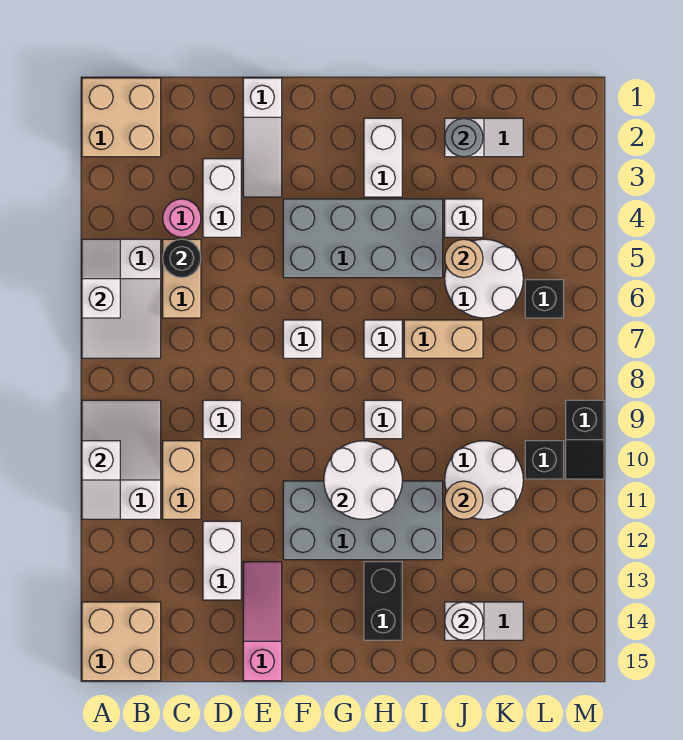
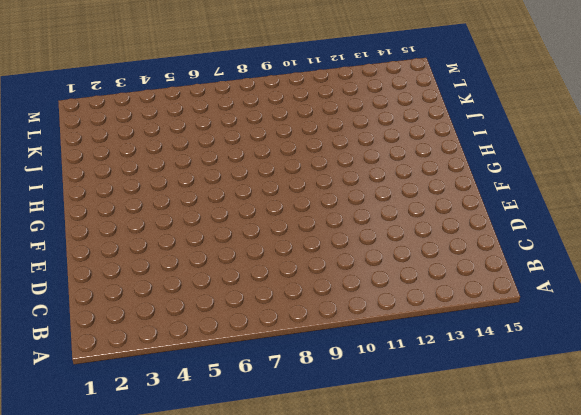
none -> tan 2x2 brick [82,78,161,157]
none -> white 2x3 slope [82,239,161,358]
none -> white 2x3 slope [82,400,161,519]
none -> tan 2x2 brick [82,602,161,681]

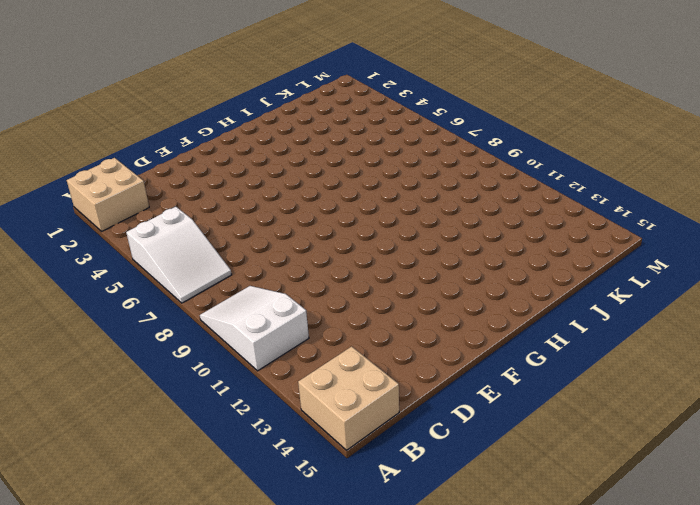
none -> pink 1x1 round brick [163,199,201,237]
none -> tan 1x2 brick [163,239,201,318]
none -> tan 1x2 brick [163,441,201,519]
none -> white 1x2 brick [203,159,241,237]

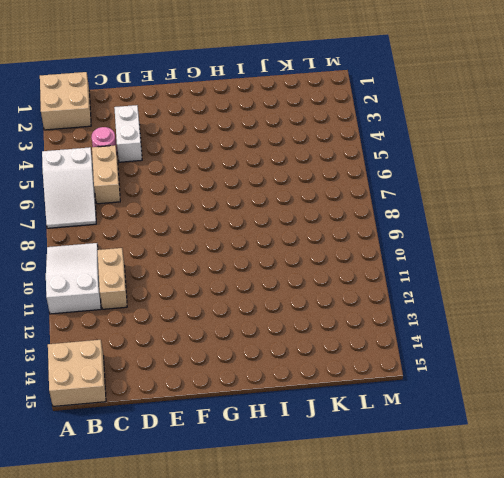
none -> white 1x1 brick [203,400,241,439]
none -> white 1x2 brick [203,521,241,600]
none -> white 1x3 slope [243,78,282,197]
none -> pink 1x3 slope [243,562,282,681]

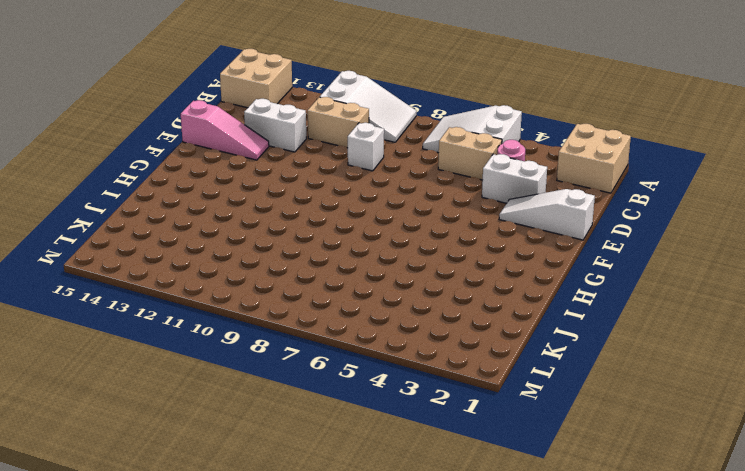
none -> grey 2x4 brick [283,199,443,278]
none -> white 1x1 brick [283,320,322,358]
none -> grey 2x4 brick [283,481,443,560]
none -> white 1x2 brick [364,118,402,197]

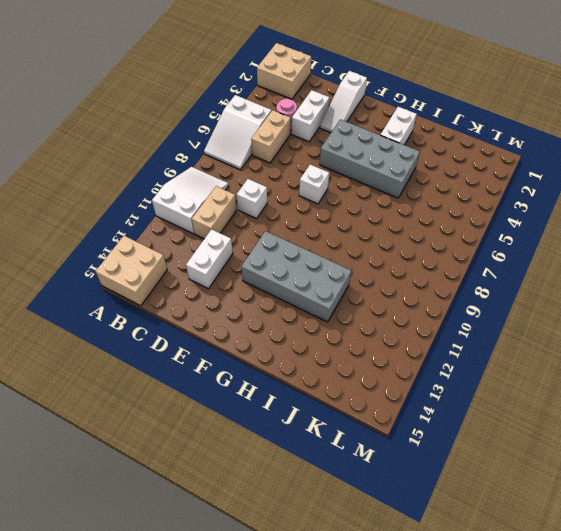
none -> pink 1x3 slope [243,562,282,681]
none -> white 1x1 brick [364,320,402,358]
none -> white 1x1 brick [364,400,402,439]
none -> black 1x2 brick [364,562,402,640]

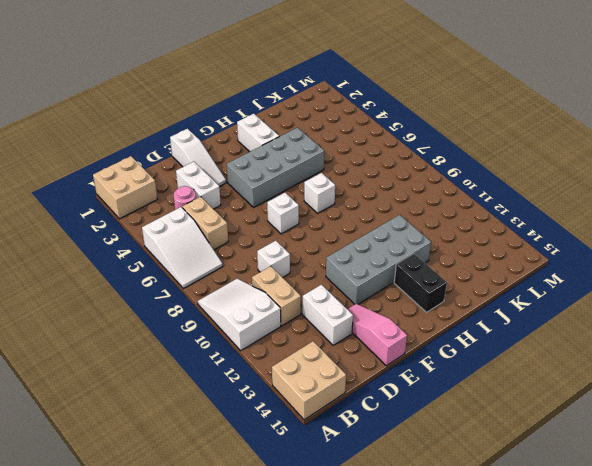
none -> white 1x1 brick [364,400,402,439]
none -> tan 1x2 brick [404,320,483,358]
none -> white 1x2 slope [445,118,523,157]
none -> white 1x1 brick [445,199,483,237]

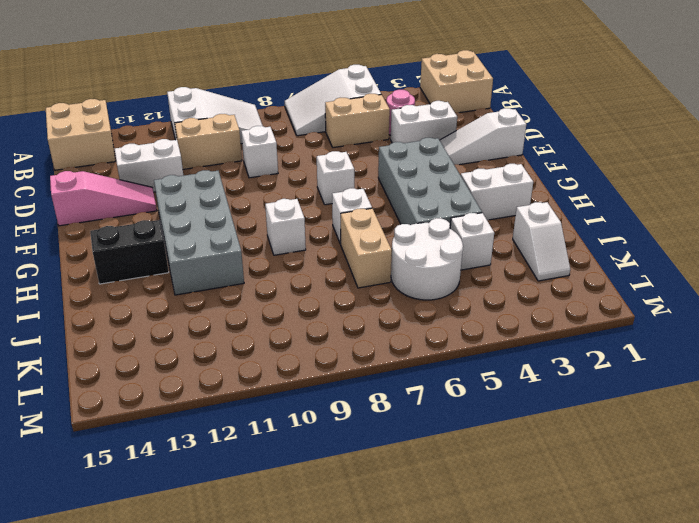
none -> white 2x2 round brick [445,441,523,519]
none -> white 1x2 slope [445,602,523,640]
none -> black 1x1 brick [525,280,564,318]
none -> black 1x1 brick [525,441,564,479]

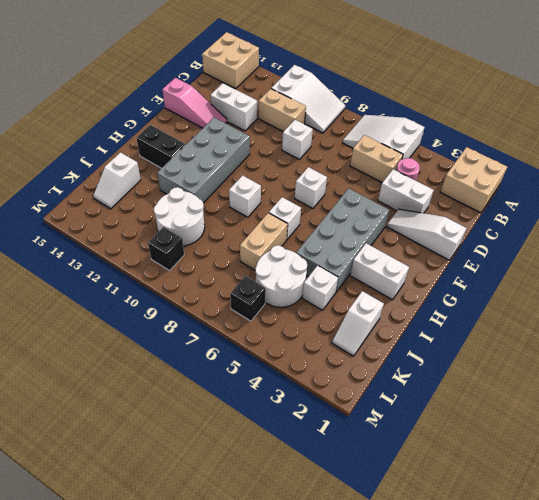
none -> black 1x2 slope [566,400,604,479]
none -> white 1x2 slope [82,239,120,318]
none -> white 1x2 slope [82,441,120,519]
none -> black 1x1 round brick [163,239,201,278]

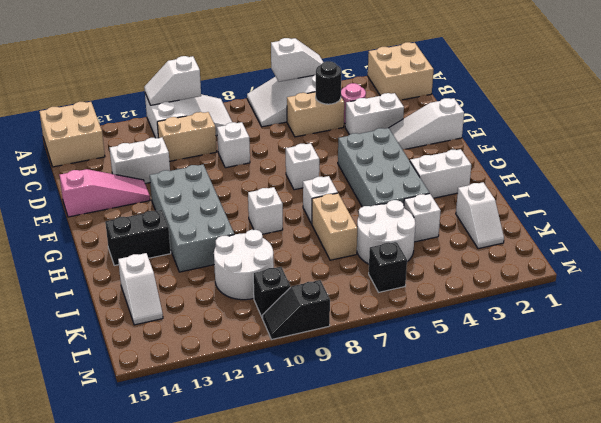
none -> white 2x2 round brick [324,441,402,519]
none -> grey 1x1 round brick [445,118,483,157]
none -> tan 1x1 round brick [445,239,483,278]
none -> tan 1x1 round brick [445,481,483,519]

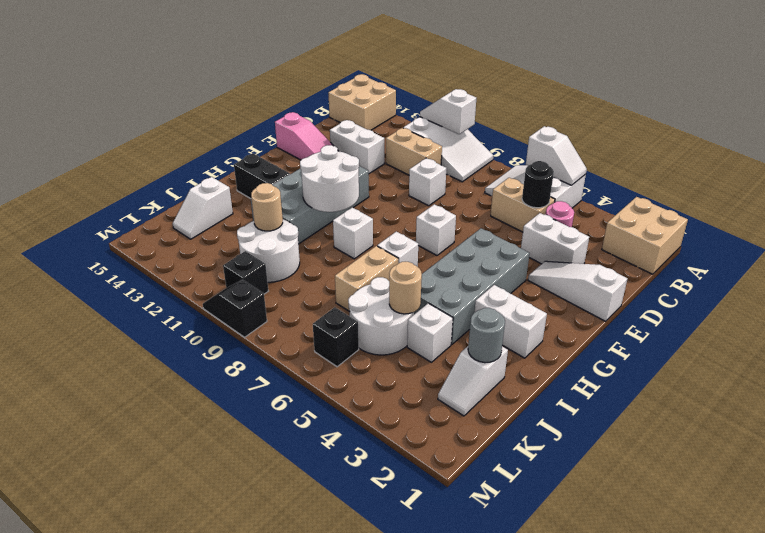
none -> white 1x1 round brick [445,602,483,640]

